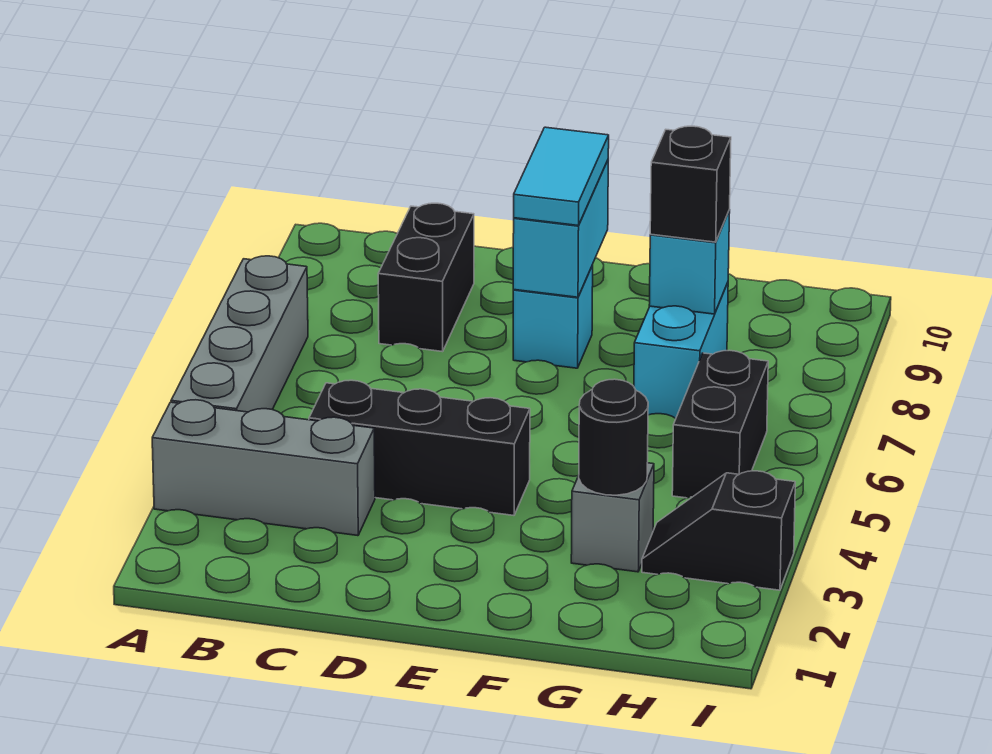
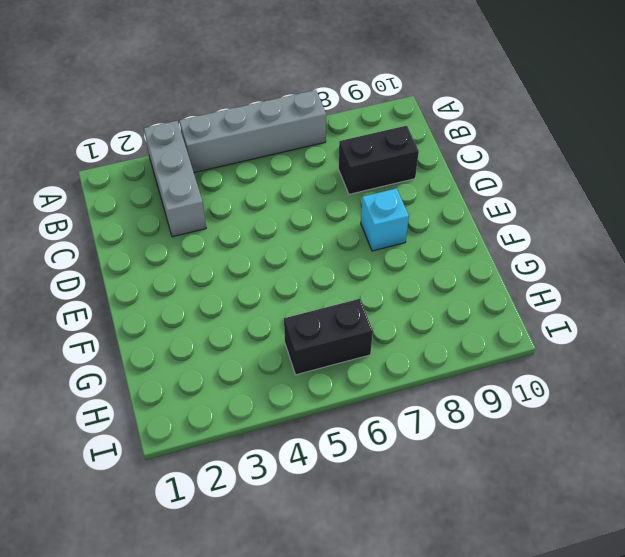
none -> black 1x3 brick [309,380,530,515]
none -> grey 1x1 brick [571,463,654,572]
none -> cyan 1x2 brick [634,283,728,419]

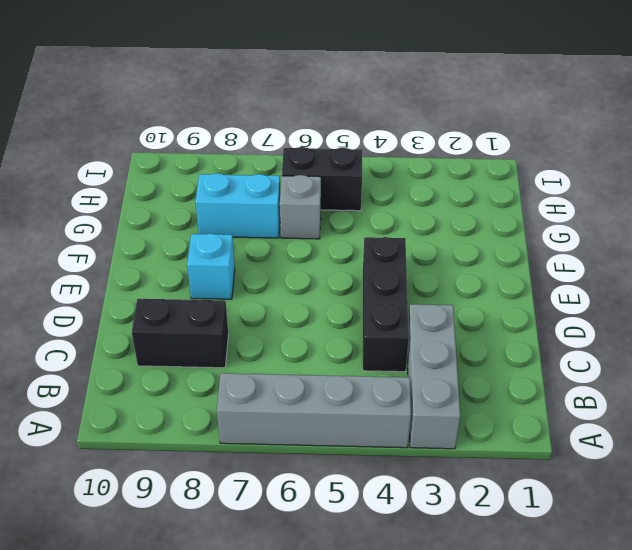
grey 1x1 brick [280,175,321,239] -> grey 1x1 brick moved to [571,463,654,572]
none -> black 1x2 slope [642,471,795,590]
none -> cyan 1x2 brick [513,161,608,297]
none -> black 1x1 round brick [579,379,648,495]

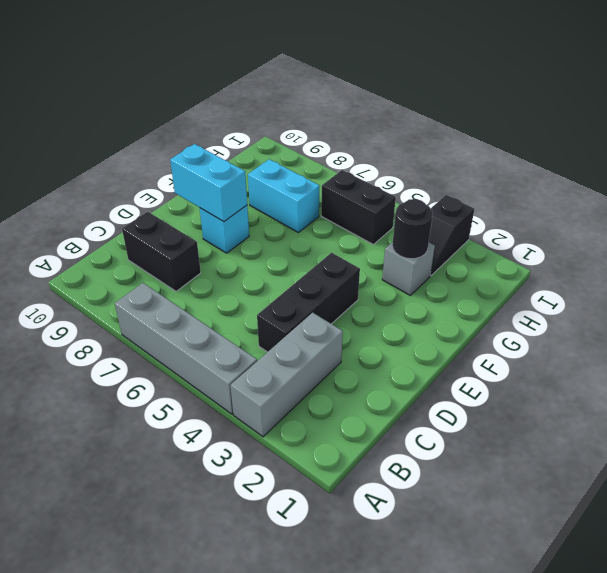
none -> cyan 1x1 brick [649,210,730,314]
none -> cyan 1x2 tile [514,127,609,226]
none -> black 1x1 brick [650,126,731,242]

